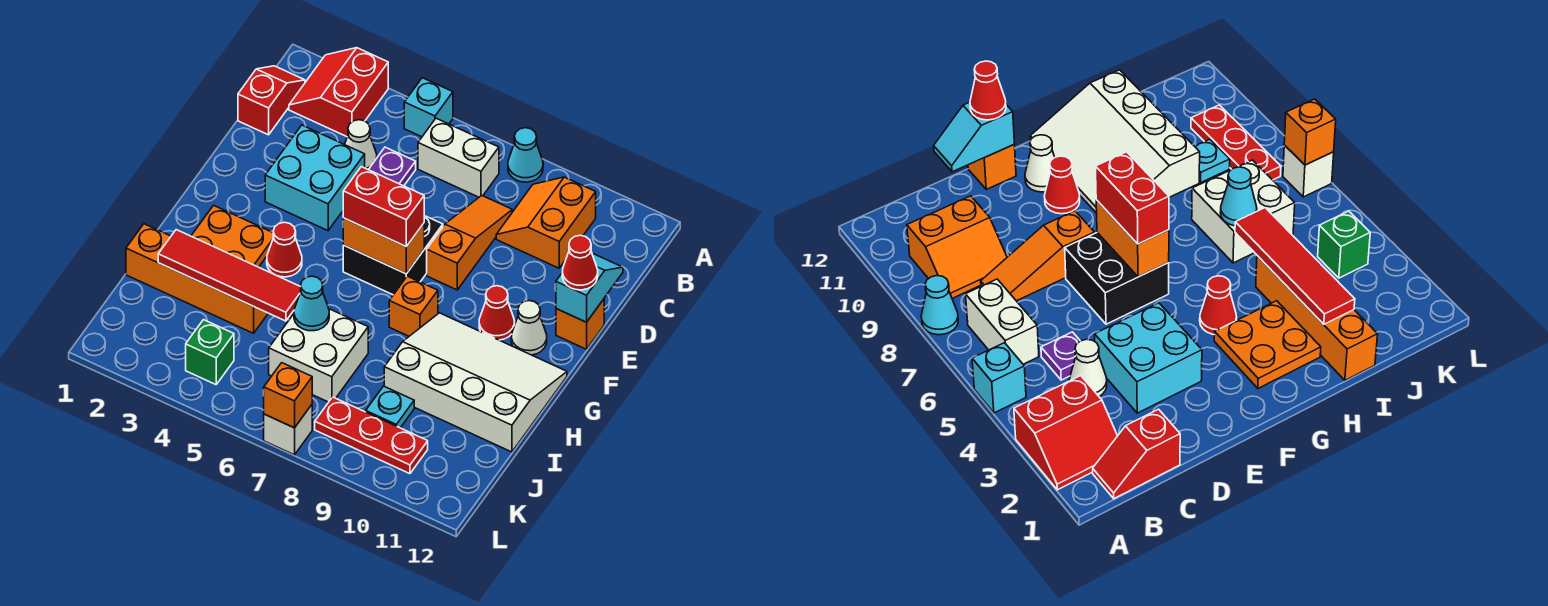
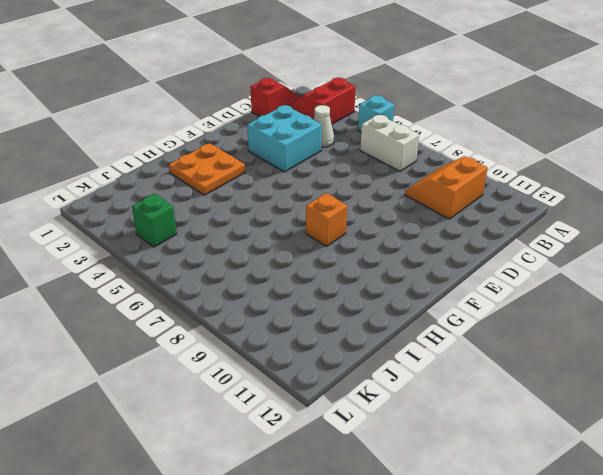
none -> cyan 1x1 cone [508,128,543,182]
none -> purple 1x1 plate [369,147,416,186]
none -> orange 1x3 slope [427,196,512,290]
none -> black 2x2 brick [343,216,443,295]

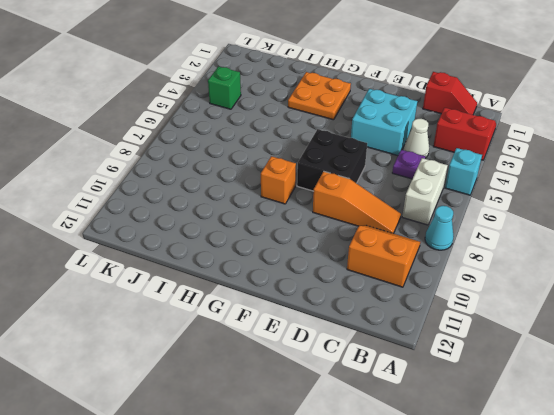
none -> orange 1x1 brick [556,299,604,349]
none -> red 1x1 cone [479,286,515,340]
none -> white 1x1 cone [511,301,547,355]
none -> red 1x1 cone [267,222,302,277]

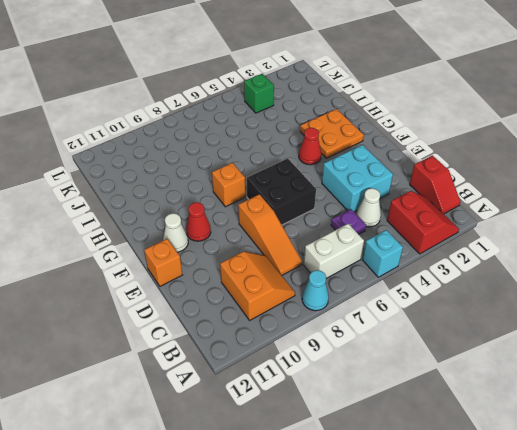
none -> white 3x4 slope [384,313,567,452]
none -> orange 1x4 brick [126,224,268,333]
none -> white 2x2 brick [269,309,368,402]
none -> cyan 1x1 plate [366,386,414,428]

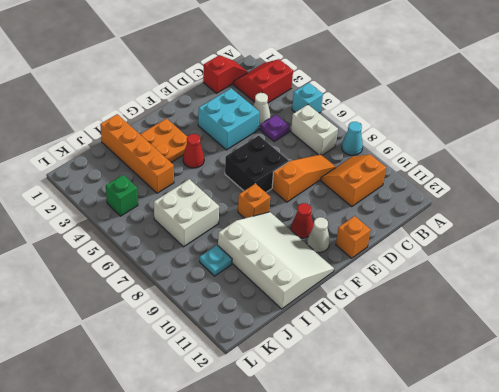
none -> red 1x3 plate [315,397,428,474]
none -> white 1x1 brick [264,405,312,455]
none -> cyan 1x2 slope [556,253,623,322]
none -> orange 1x2 brick [343,218,424,274]

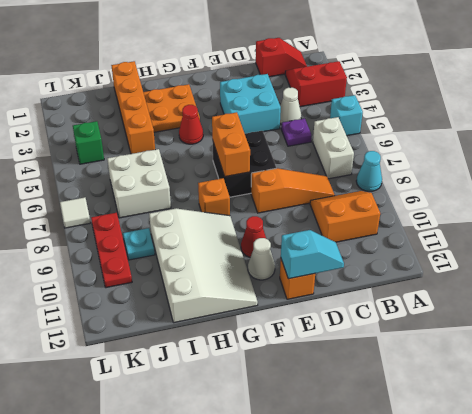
white 1x1 tile [60,197,90,228] -> white 1x1 brick [264,405,312,455]
none -> red 1x4 tile [158,230,301,321]
none -> cyan 1x1 cone [294,276,329,331]
none -> orange 1x1 brick [263,363,312,428]
none -> red 1x1 cone [562,235,598,290]

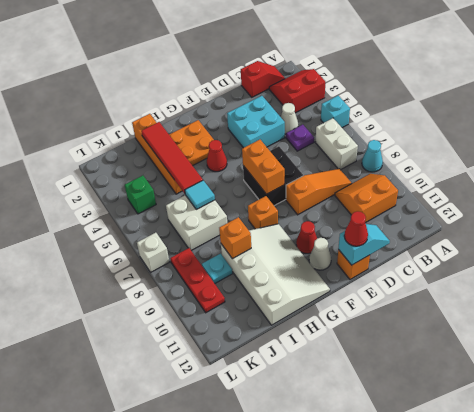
cyan 1x1 tile [185,180,215,209] -> cyan 1x1 cone [294,276,329,331]
orange 1x1 brick [219,217,251,259] -> orange 1x1 brick moved to [263,363,312,428]
none -> red 1x2 brick [343,167,424,247]

